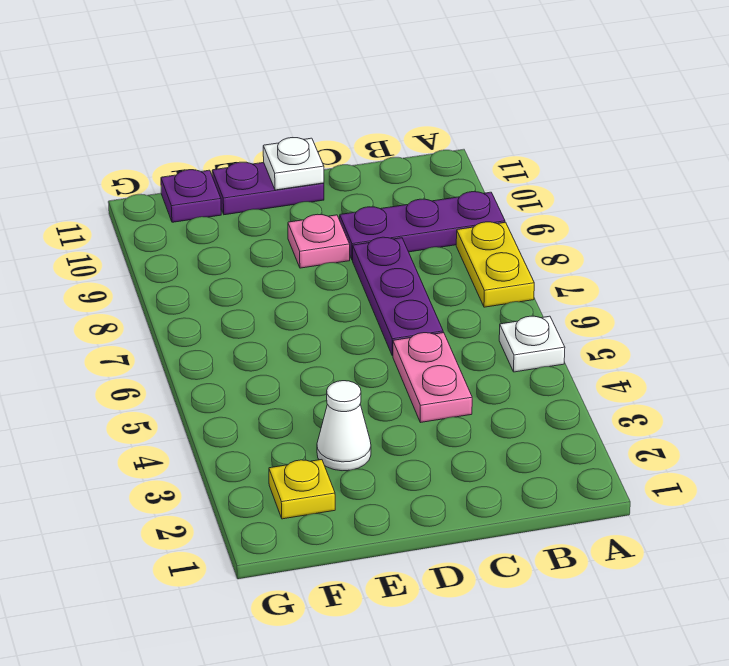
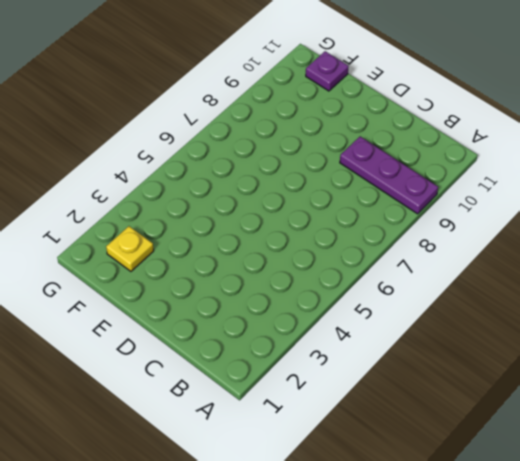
none -> white 1x1 plate [499,316,565,372]
none -> yellow 1x2 plate [456,222,534,307]

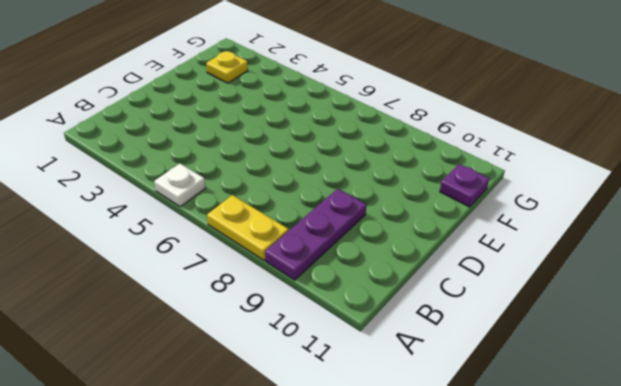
none -> pink 1x2 plate [393,333,472,423]
none -> purple 1x3 plate [353,237,443,356]

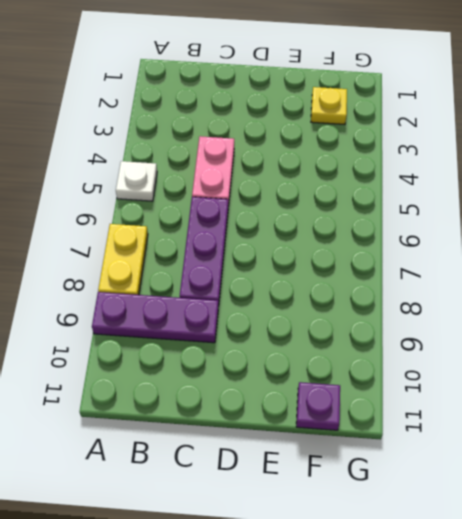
none -> pink 1x1 plate [288,214,350,268]
none -> purple 1x2 plate [212,162,324,215]

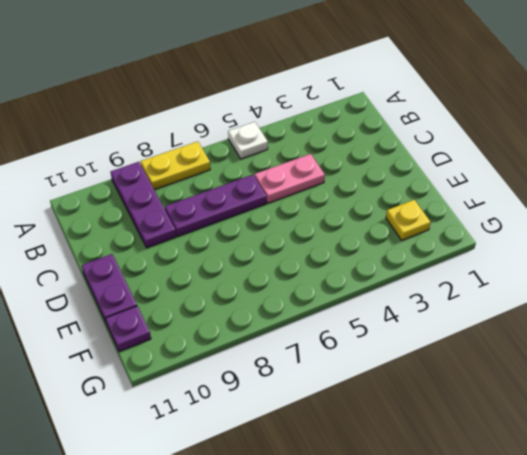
none -> pink 1x1 plate [288,214,350,268]
none -> white 1x1 cone [317,381,371,471]

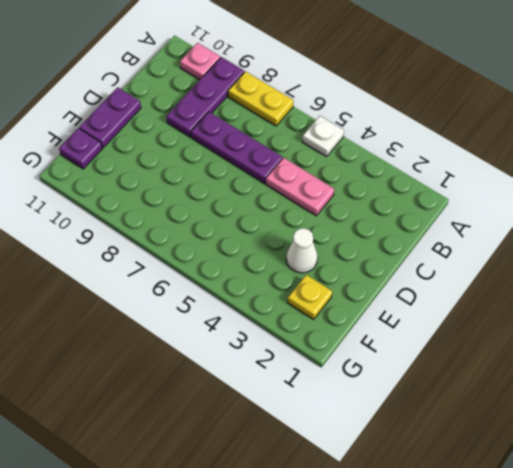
pink 1x1 plate [180,43,220,80] -> pink 1x1 plate moved to [288,214,350,268]
none -> white 1x1 plate [263,138,324,190]

